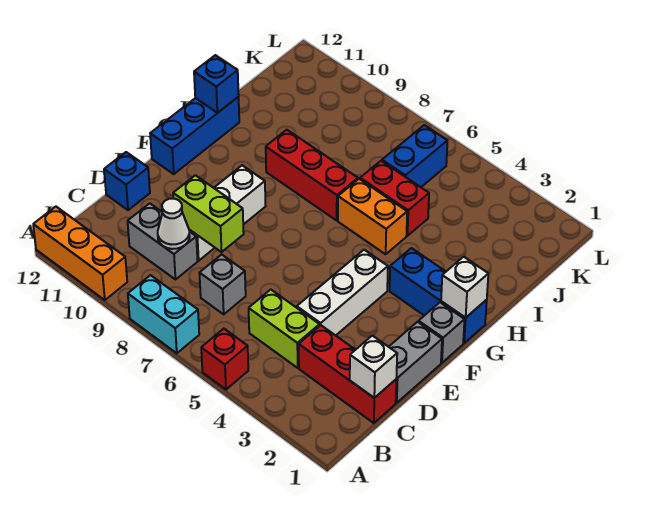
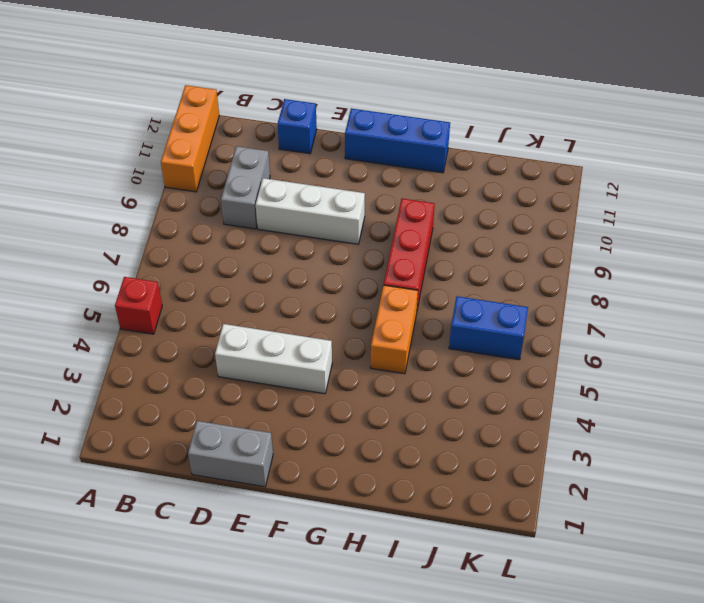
none -> cyan 1x2 brick [128,275,199,353]
none -> red 1x3 brick [299,325,396,423]
none -> lime 1x2 brick [249,290,320,368]

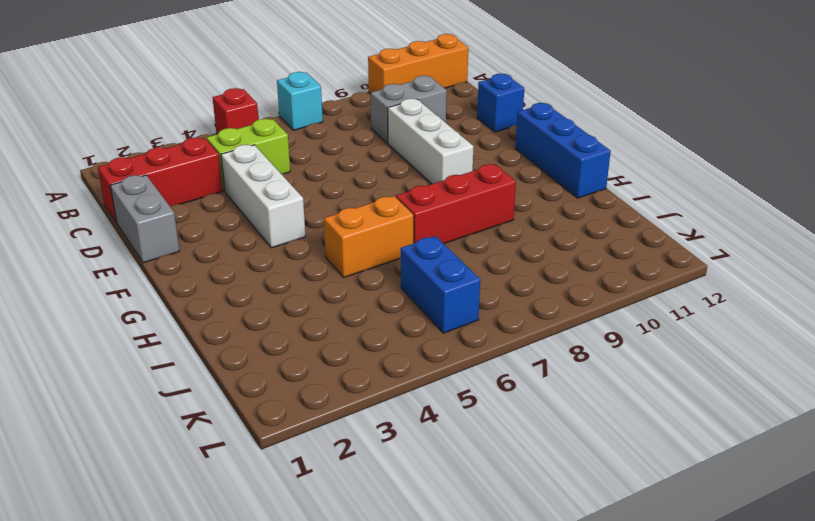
cyan 1x1 brick [277,72,323,130] -> cyan 1x2 brick [128,275,199,353]
none -> grey 1x1 brick [199,255,246,314]
none -> grey 1x1 brick [419,302,465,363]
none -> blue 1x3 brick [390,248,487,343]

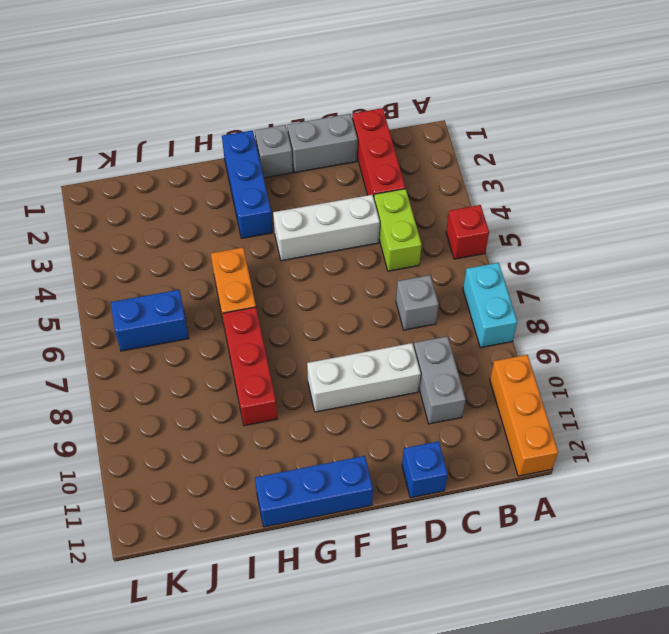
none -> red 1x2 brick [360,161,429,236]
none -> white 1x1 brick [350,336,397,398]
none -> white 1x1 cone [158,199,190,249]

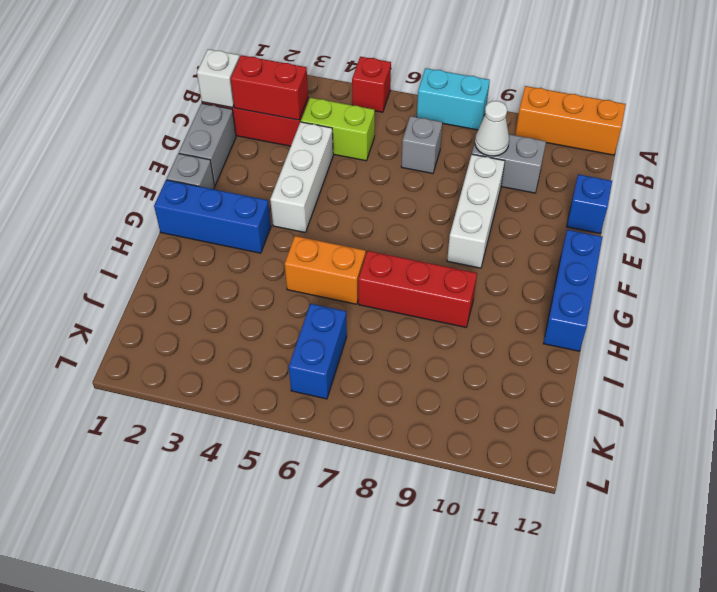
red 1x2 brick [231,55,308,120] -> red 1x2 brick moved to [360,161,429,236]
none -> lime 1x2 brick [173,175,244,252]
none -> white 1x1 brick [441,257,488,318]
none -> blue 1x1 brick [194,55,239,113]

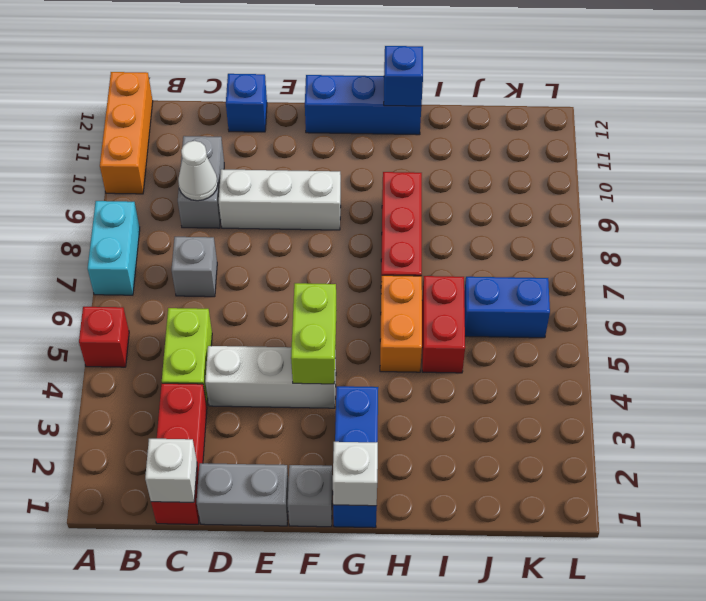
lime 1x2 brick [291,283,337,384] -> lime 1x2 brick moved to [173,175,244,252]

